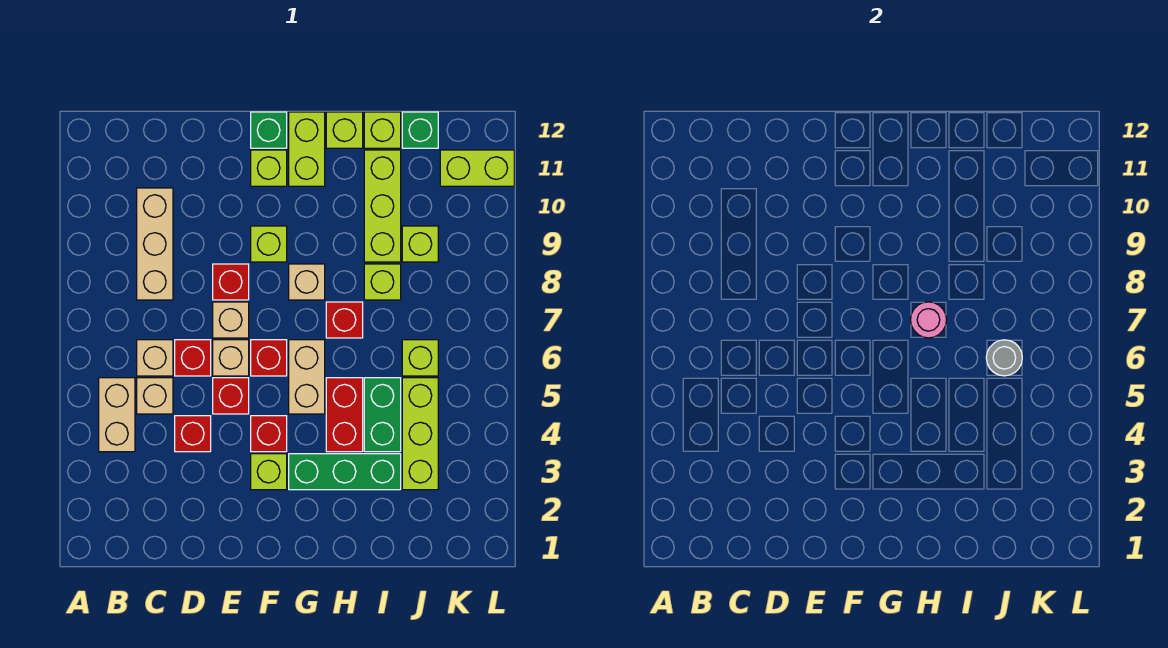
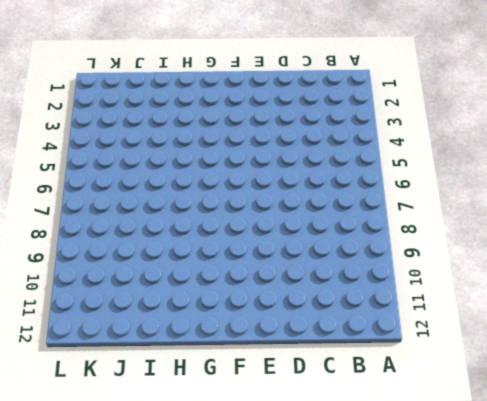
none -> tan 1x2 brick [99,378,135,452]
none -> tan 1x1 brick [137,378,173,414]
none -> tan 1x1 brick [137,340,173,376]
none -> tan 1x3 brick [137,188,173,300]

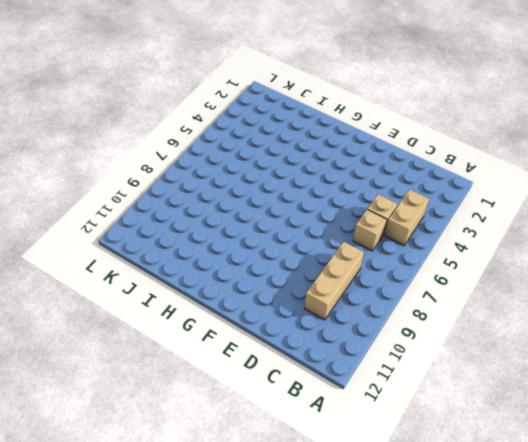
none -> red 1x1 brick [175,416,211,452]
none -> red 1x1 brick [175,340,211,376]
none -> red 1x1 brick [213,378,249,414]
none -> tan 1x1 brick [213,340,249,376]

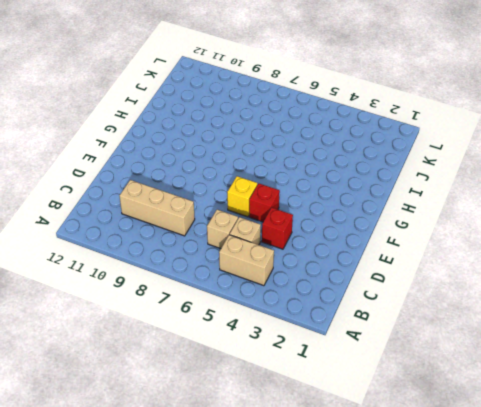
yellow 1x1 brick [227,176,257,217] -> tan 1x1 brick [213,340,249,376]
none -> red 1x1 brick [175,340,211,376]
none -> tan 1x1 brick [213,302,249,338]
none -> red 1x1 brick [213,264,249,300]
none -> lime 1x1 brick [251,454,287,490]

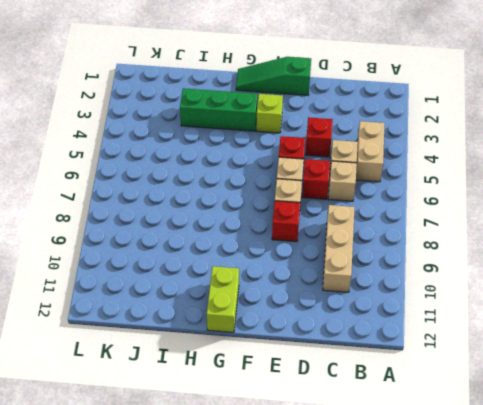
green 1x3 slope [236,57,311,95] -> none
none -> red 1x1 brick [251,416,287,452]
none -> red 1x1 brick [251,340,287,376]
none -> lime 1x1 brick [251,226,287,262]
none -> lime 1x1 brick [251,150,287,186]

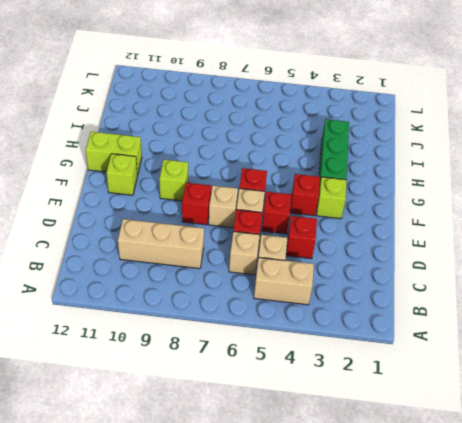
none -> green 1x1 brick [251,112,287,148]
none -> tan 1x2 brick [289,340,325,414]
none -> tan 1x1 brick [289,264,325,300]
none -> red 1x2 brick [326,378,363,452]

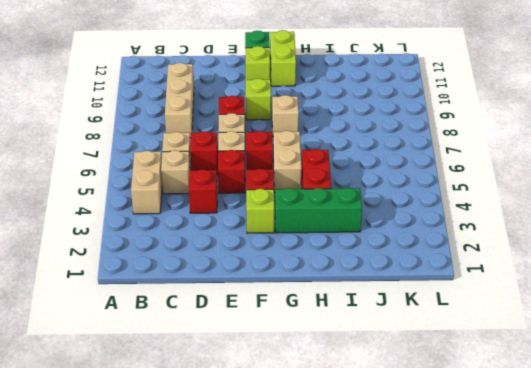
none -> red 1x1 brick [326,302,363,338]
none -> lime 1x1 brick [326,112,363,148]
none -> green 1x2 brick [364,378,401,452]
none -> lime 1x1 brick [364,264,401,300]

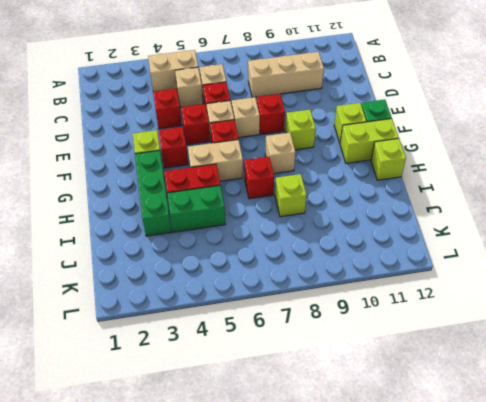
none -> lime 1x3 brick [364,150,401,262]
none -> lime 1x1 brick [364,112,401,148]
none -> lime 1x3 brick [402,378,438,490]
none -> lime 1x1 brick [402,340,438,376]

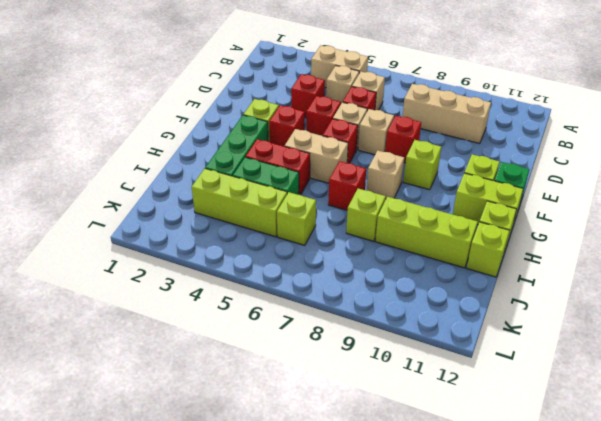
none -> lime 1x1 brick [402,226,438,262]
none -> green 1x1 brick [402,112,438,148]
none -> lime 1x2 brick [440,150,514,186]
none -> pink 1x1 round brick [911,302,946,338]

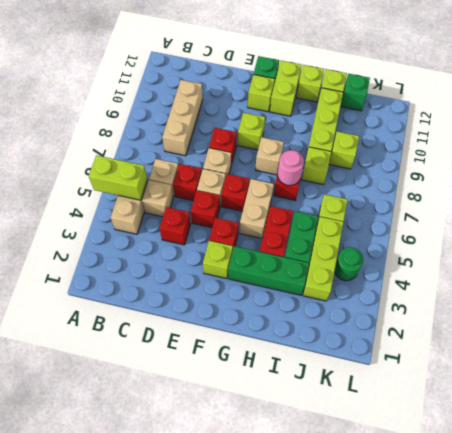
lime 1x2 brick [89,155,147,200] -> lime 1x2 brick moved to [440,150,514,186]
green 1x1 round brick [335,247,363,281] -> none
none -> grey 1x1 round brick [986,340,1022,376]

